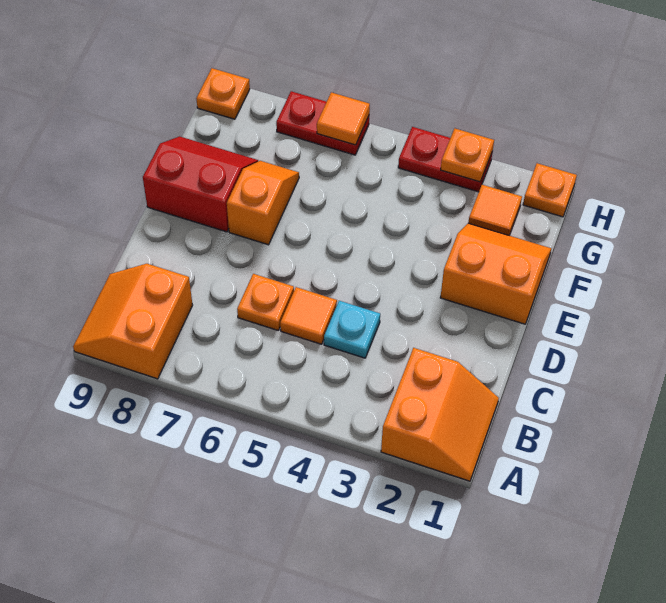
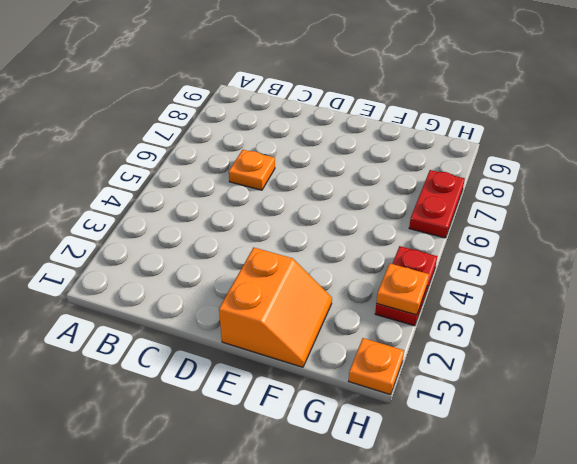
none -> orange 2x2 slope [381,348,499,481]
none -> orange 2x2 slope [73,264,193,379]
none -> cyan 1x1 plate [324,301,380,358]

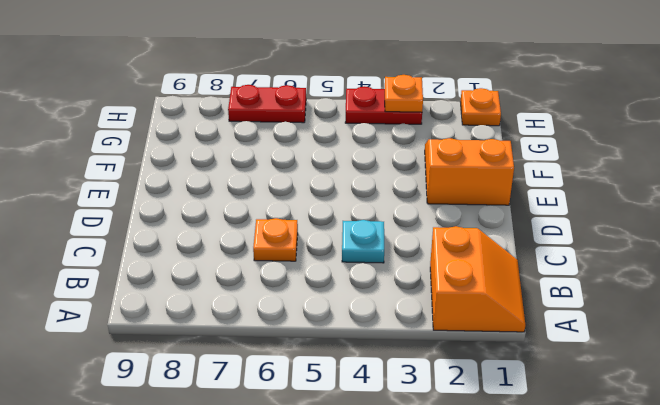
none -> orange 2x2 slope [73,264,193,379]
none -> orange 1x1 tile [280,287,337,344]
none -> orange 1x2 slope [227,161,299,245]

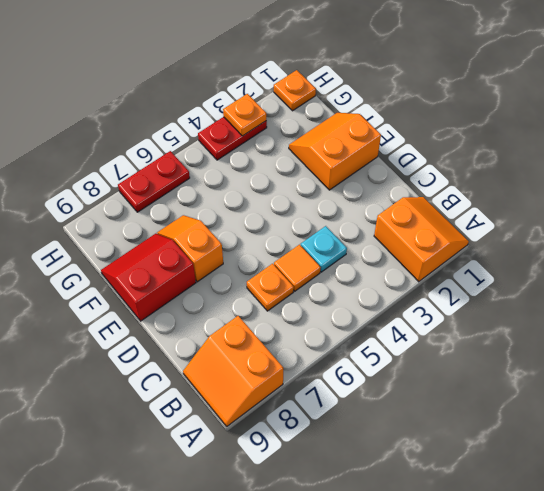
none -> orange 1x1 tile [468,185,522,236]
none -> orange 1x1 plate [196,68,250,119]
none -> orange 1x1 tile [317,92,370,145]

